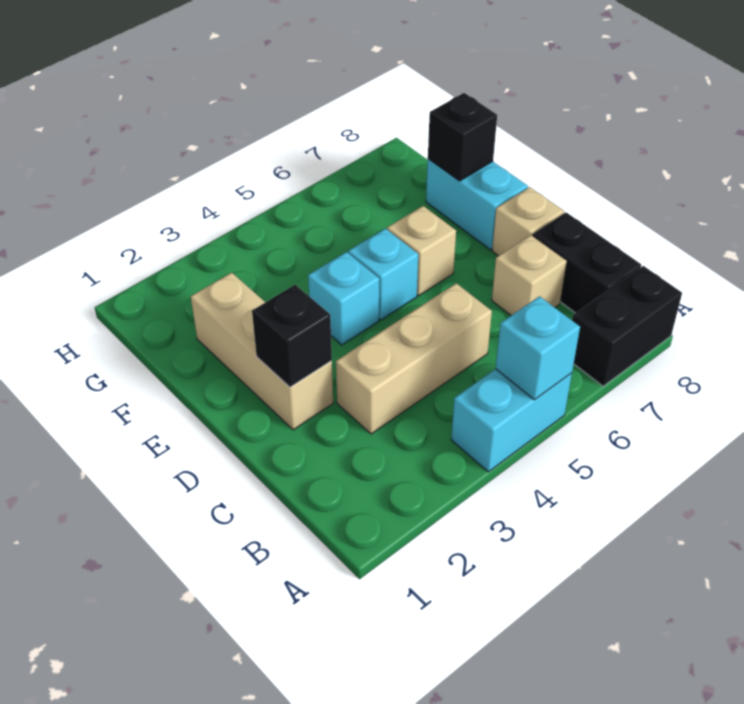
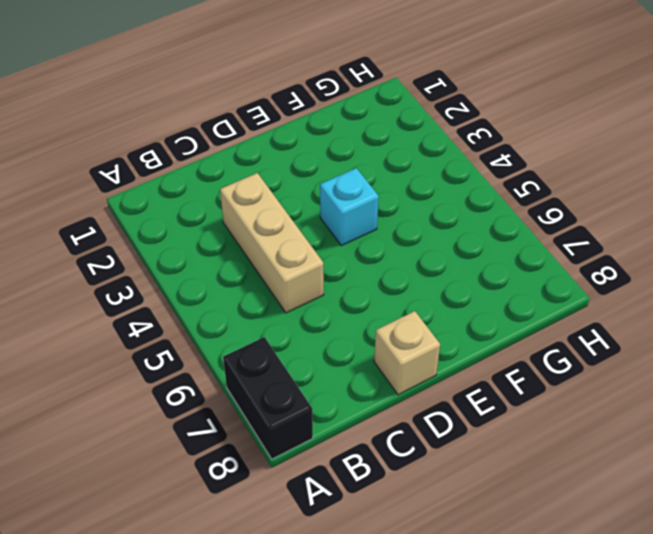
none -> cyan 1x2 brick [451,369,572,472]
none -> black 1x2 brick [532,212,641,313]
none -> tan 1x1 brick [492,235,567,315]

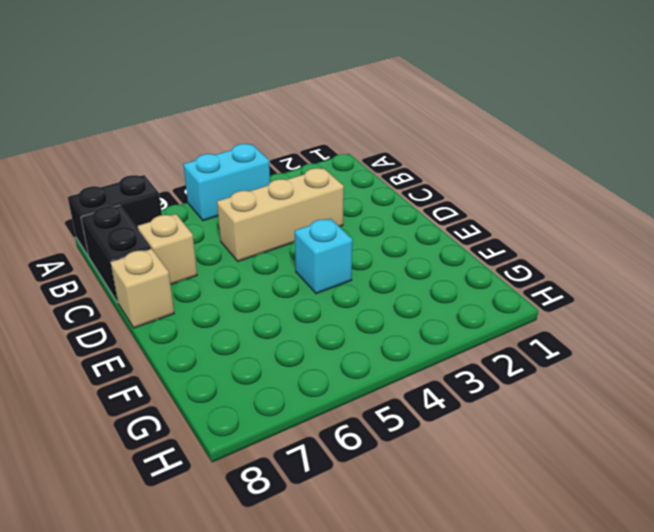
none -> tan 1x3 brick [191,273,333,430]
none -> cyan 1x1 brick [348,229,418,320]
none -> tan 1x1 brick [387,206,456,296]

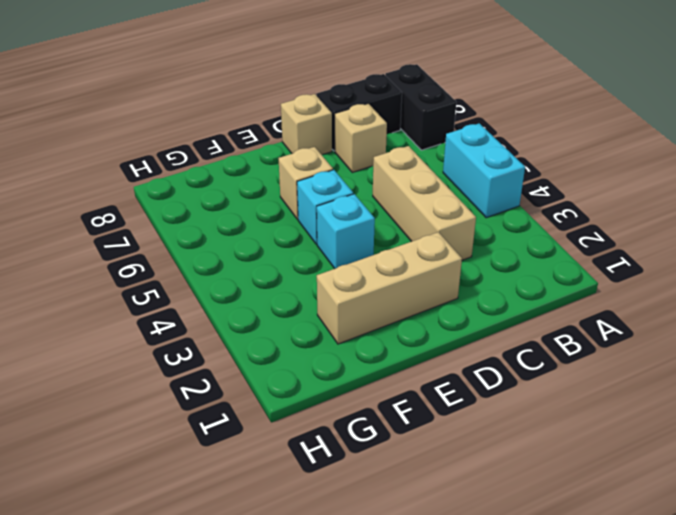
none -> cyan 1x2 brick [426,159,528,250]
none -> cyan 1x1 brick [496,296,580,400]
none -> black 1x1 brick [252,285,332,387]

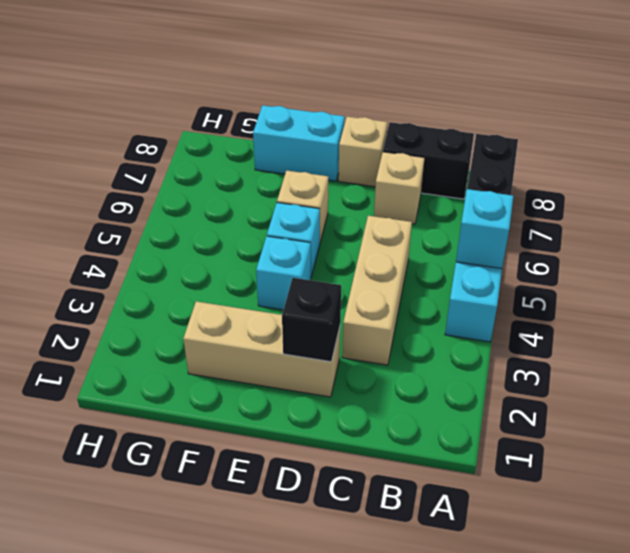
none -> black 1x1 brick [428,93,497,181]

